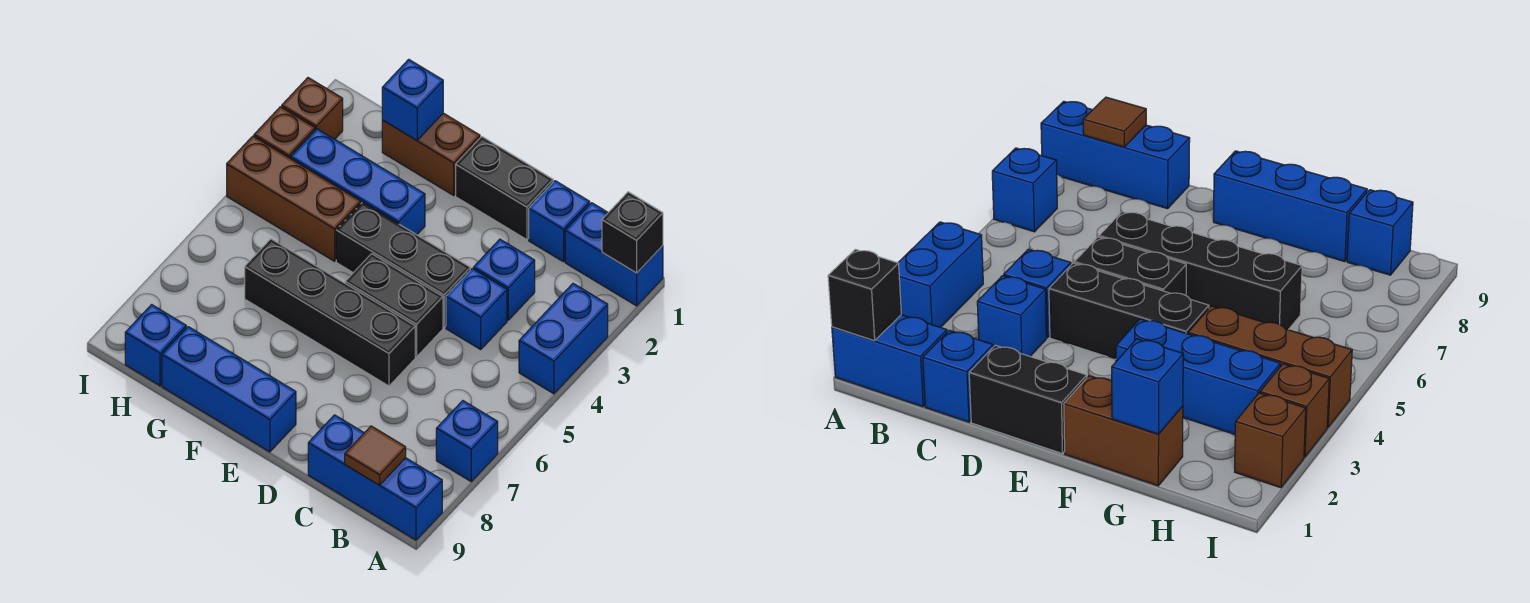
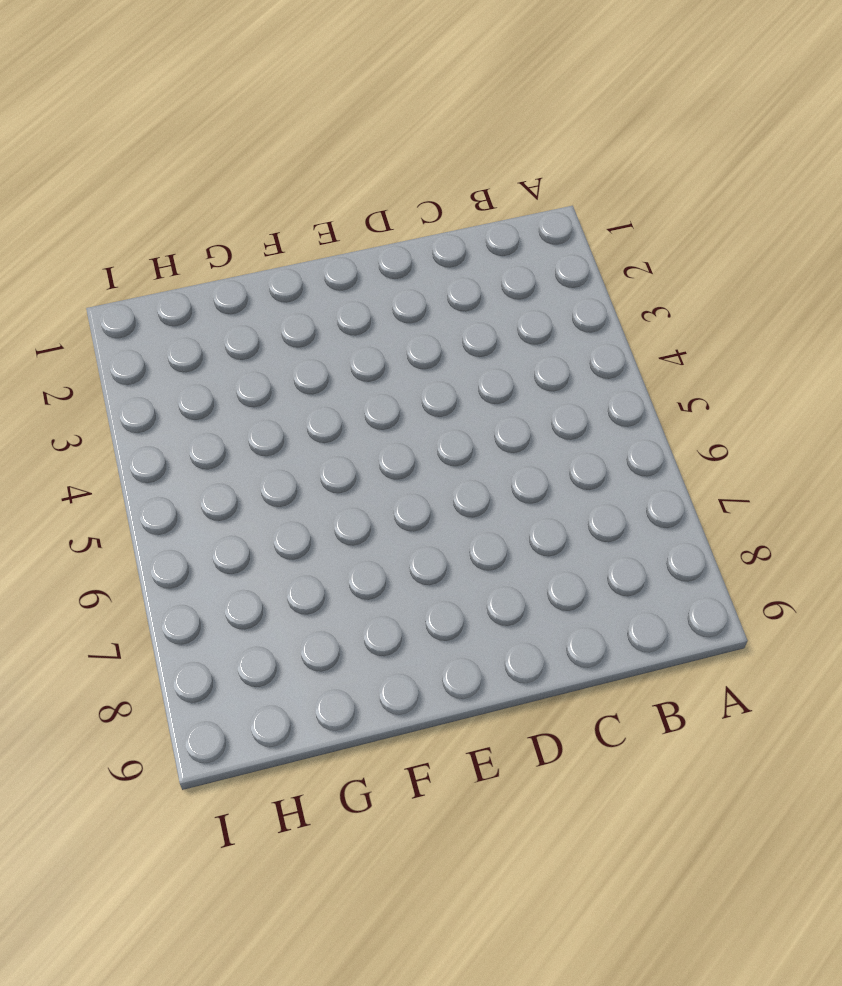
none -> blue 1x2 brick [565,203,663,306]
none -> blue 1x2 brick [519,284,608,394]
none -> blue 1x1 brick [436,401,498,481]

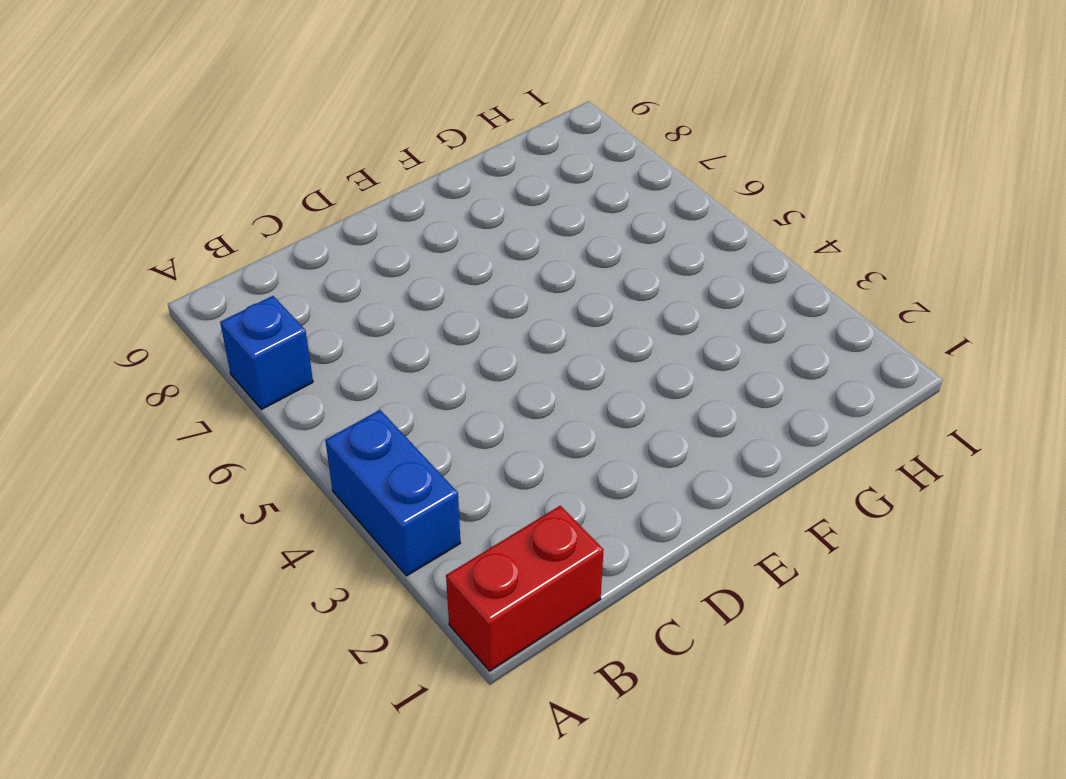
red 1x2 brick [446,506,604,671] -> blue 1x2 brick [565,203,663,306]
none -> blue 1x3 brick [308,415,442,540]
none -> blue 1x1 brick [529,181,590,262]
none -> blue 1x1 brick [474,239,535,320]

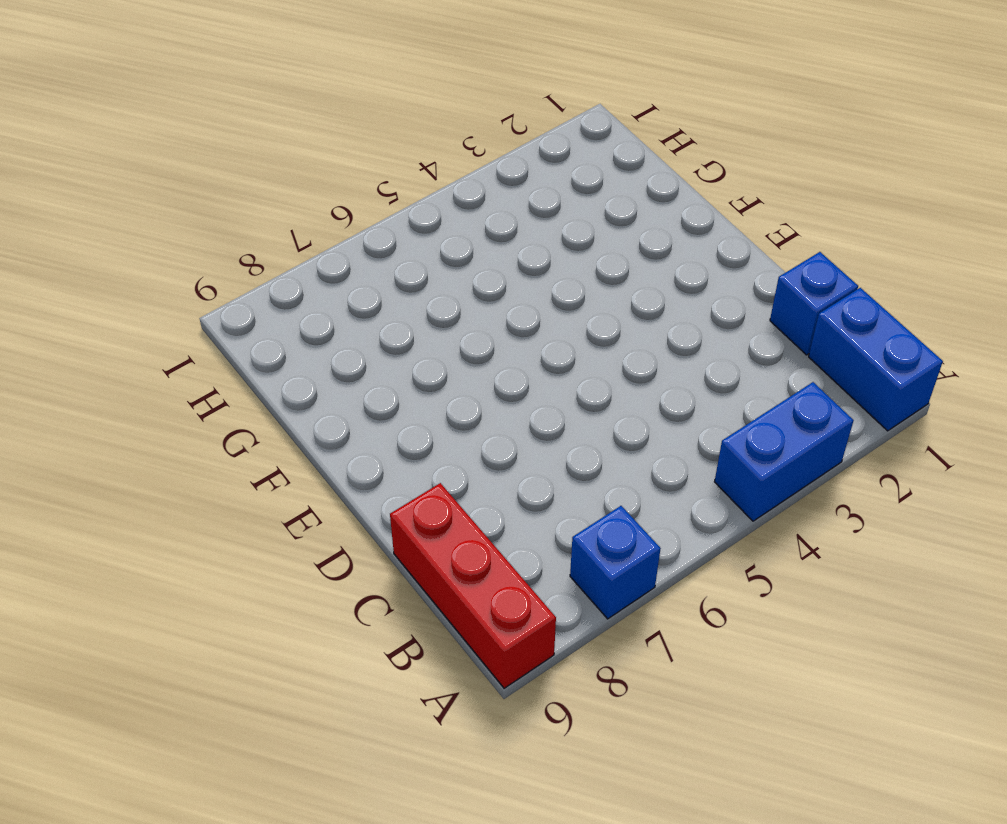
red 1x3 brick [390,483,556,688] -> blue 1x3 brick [308,415,442,540]
none -> blue 1x1 brick [474,239,535,320]
none -> blue 1x1 brick [446,268,507,349]
none -> black 1x2 brick [456,137,553,240]

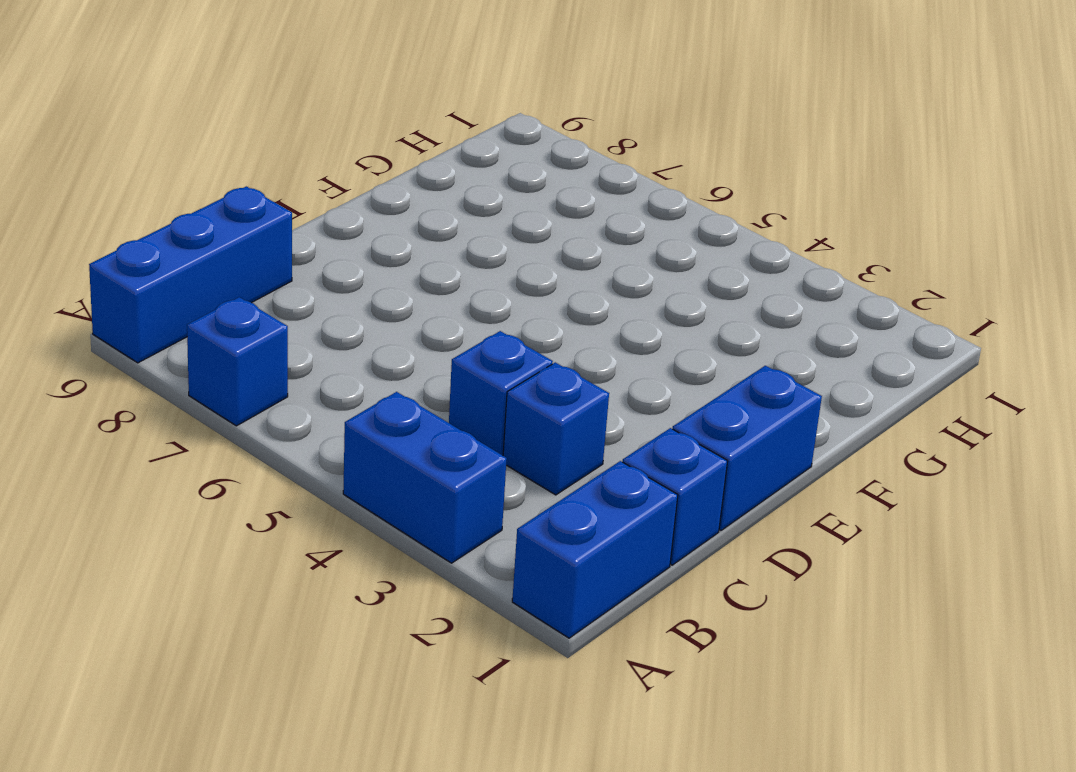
blue 1x2 brick [673,366,822,531] -> black 1x2 brick [456,137,553,240]
none -> black 1x3 brick [336,202,470,327]
none -> black 1x2 brick [345,254,443,357]
none -> black 1x4 brick [245,239,415,386]

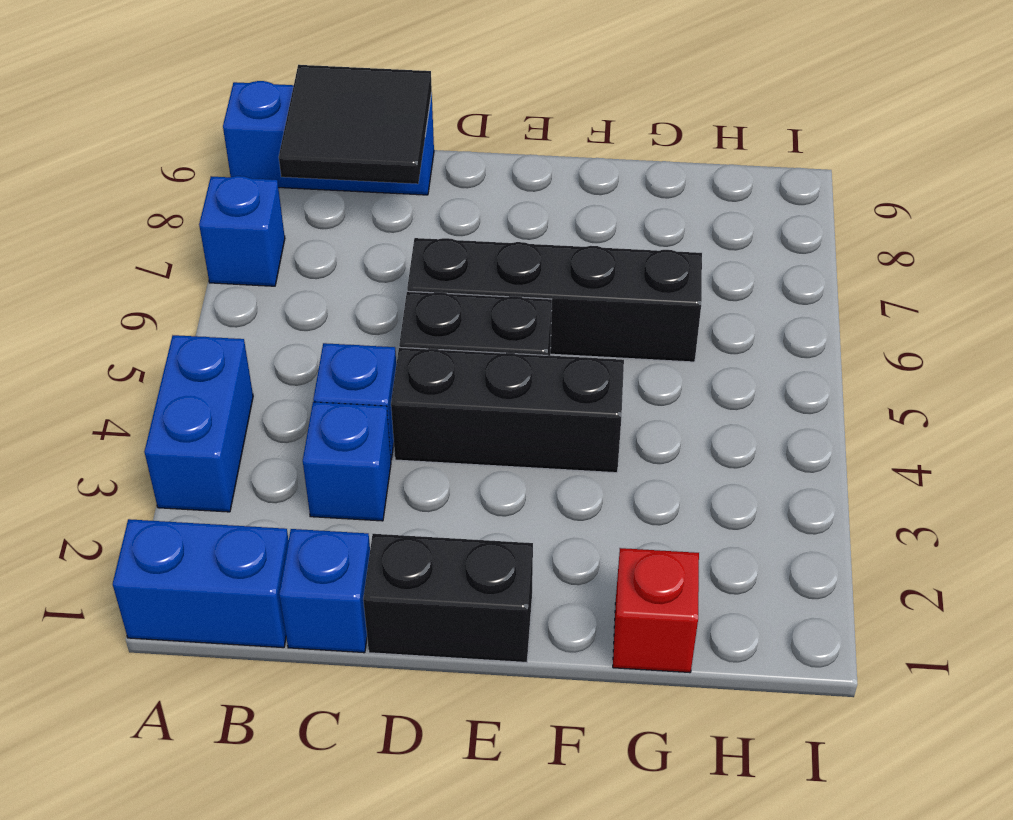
black 2x2 tile [279,65,432,184] -> brown 1x1 tile [345,426,406,485]
red 1x1 brick [613,548,699,673] -> brown 1x2 brick [382,113,480,195]
none -> blue 1x3 brick [162,327,296,452]
none -> blue 1x3 brick [291,129,425,235]
none -> brown 1x3 brick [227,136,361,261]

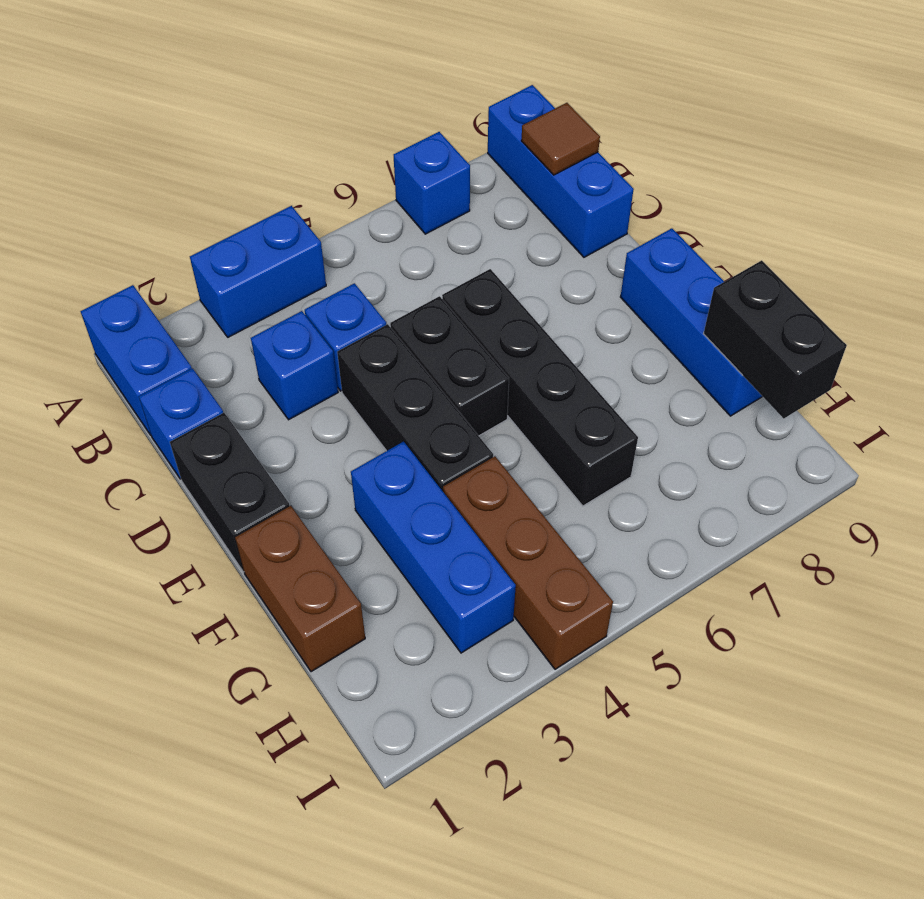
black 1x2 brick [704,260,847,419] -> none
none -> blue 1x1 brick [125,305,186,386]
none -> brown 1x1 brick [282,78,343,139]
none -> brown 1x1 brick [254,107,315,159]

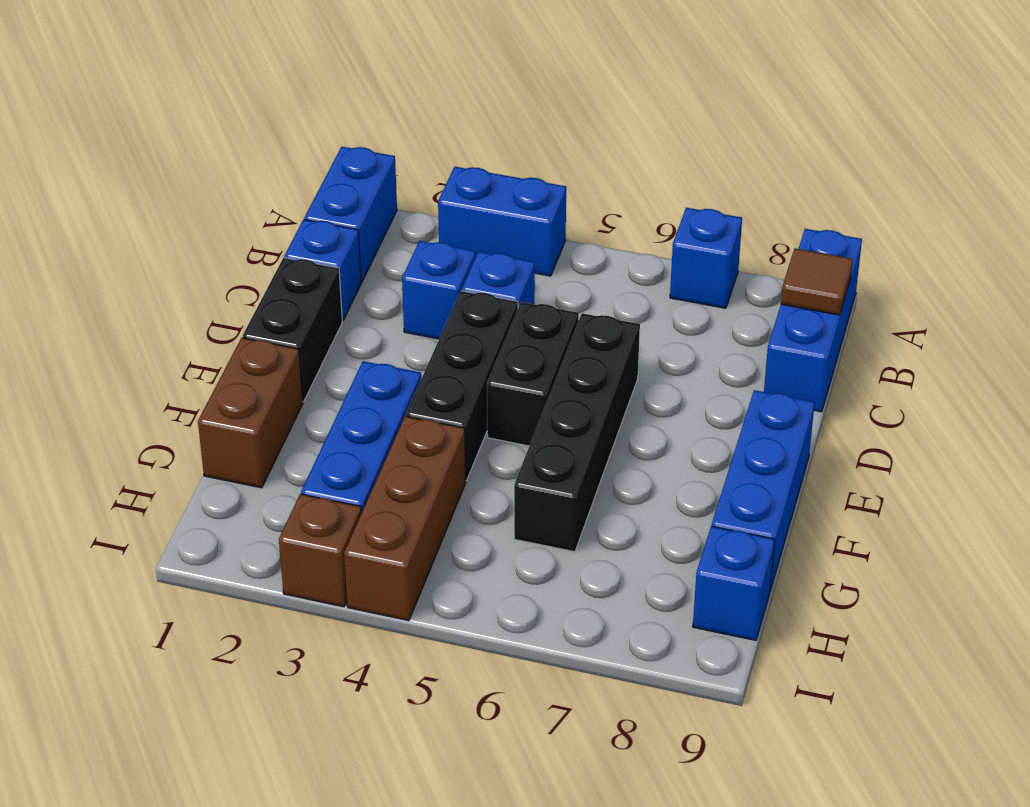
none -> brown 1x1 brick [282,78,343,139]
none -> black 1x1 brick [602,192,663,273]
none -> blue 1x1 brick [382,59,443,140]

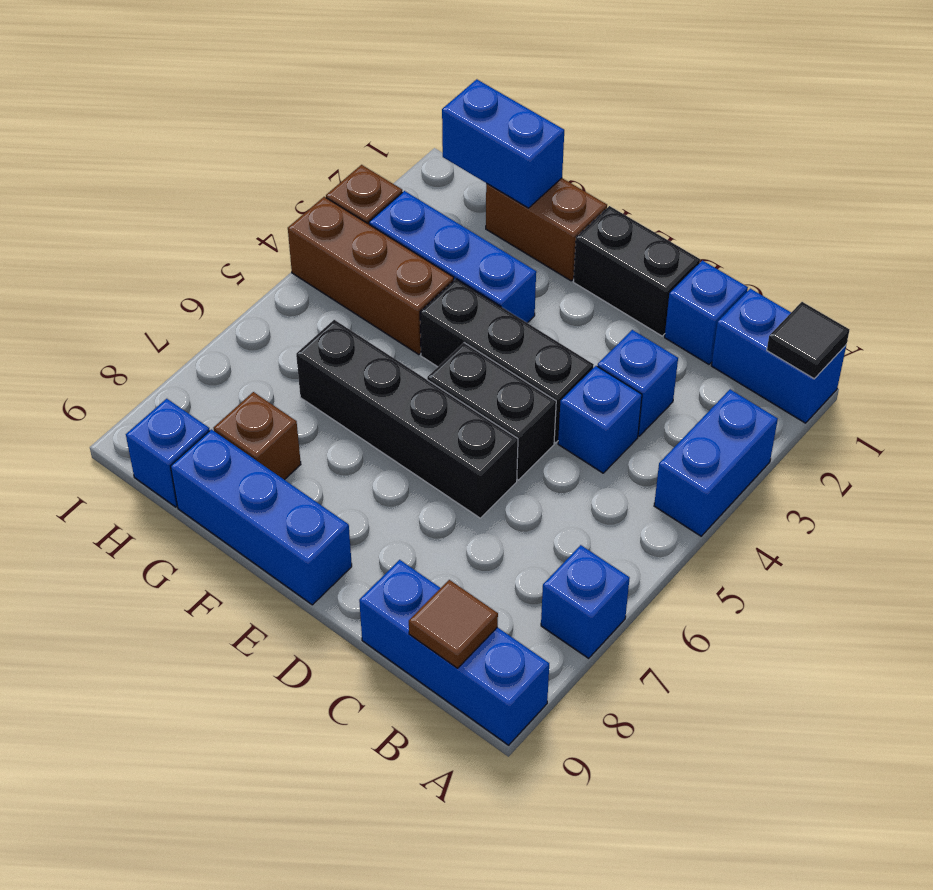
black 1x1 tile [767,302,850,379] -> black 1x1 brick [602,192,663,273]
blue 1x2 brick [442,79,564,208] -> blue 1x1 brick [382,59,443,140]
brown 1x1 brick [214,392,301,480] -> brown 1x1 brick moved to [282,78,343,139]

